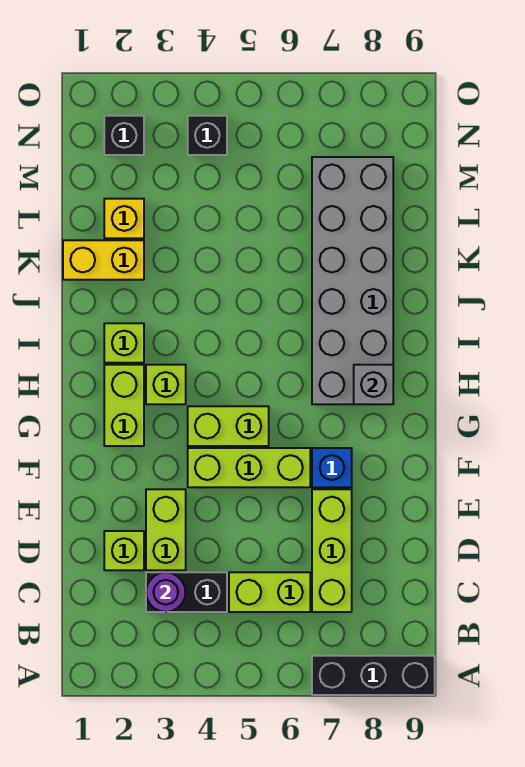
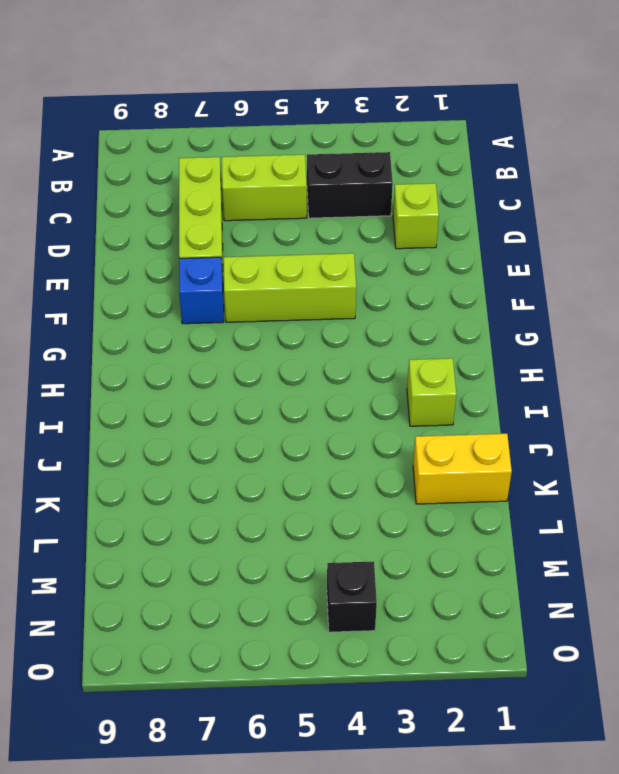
none -> black 1x3 brick [312,656,435,695]
none -> lime 1x2 brick [146,489,186,570]
none -> lime 1x2 brick [104,365,144,446]

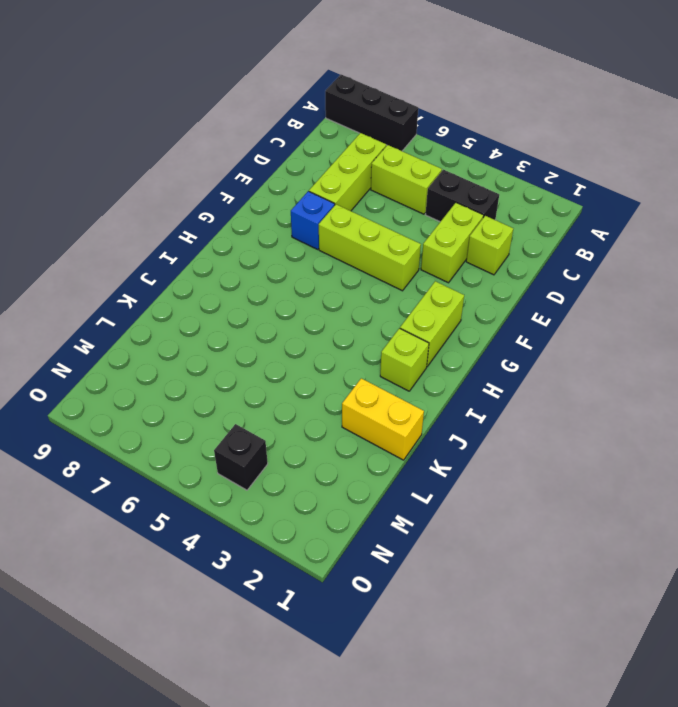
none -> lime 1x2 brick [188,406,269,446]
none -> lime 1x1 brick [146,365,186,404]
none -> grey 2x6 brick [312,157,393,404]

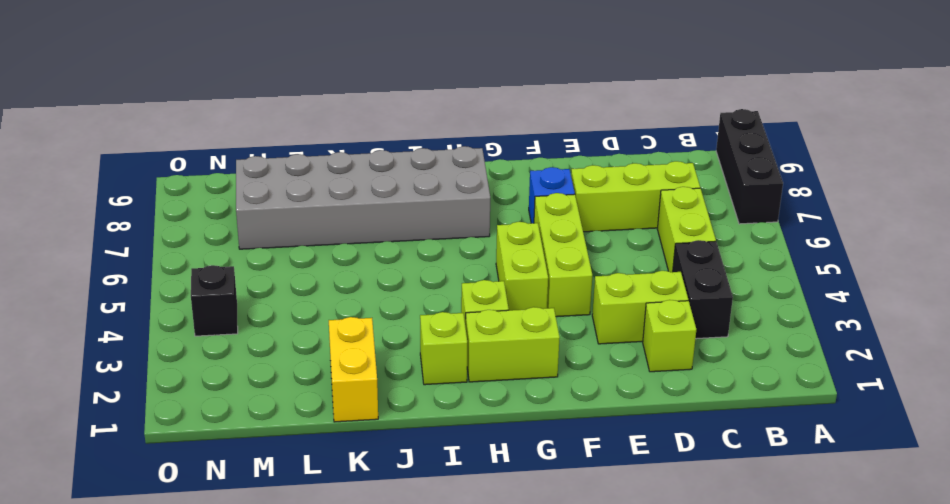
none -> yellow 1x1 brick [104,199,144,238]
none -> black 1x1 brick [104,116,144,155]
none -> purple 1x1 round brick [146,572,186,612]

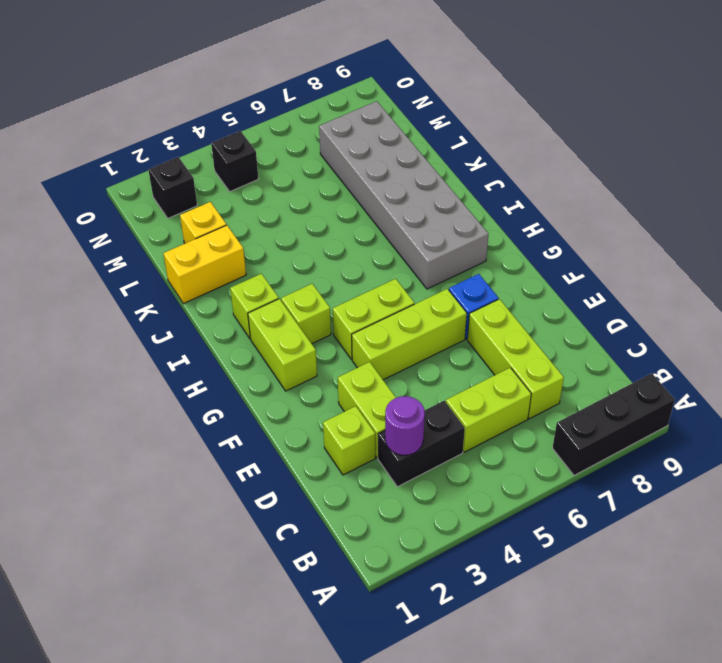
none -> grey 1x1 brick [354,365,393,404]

